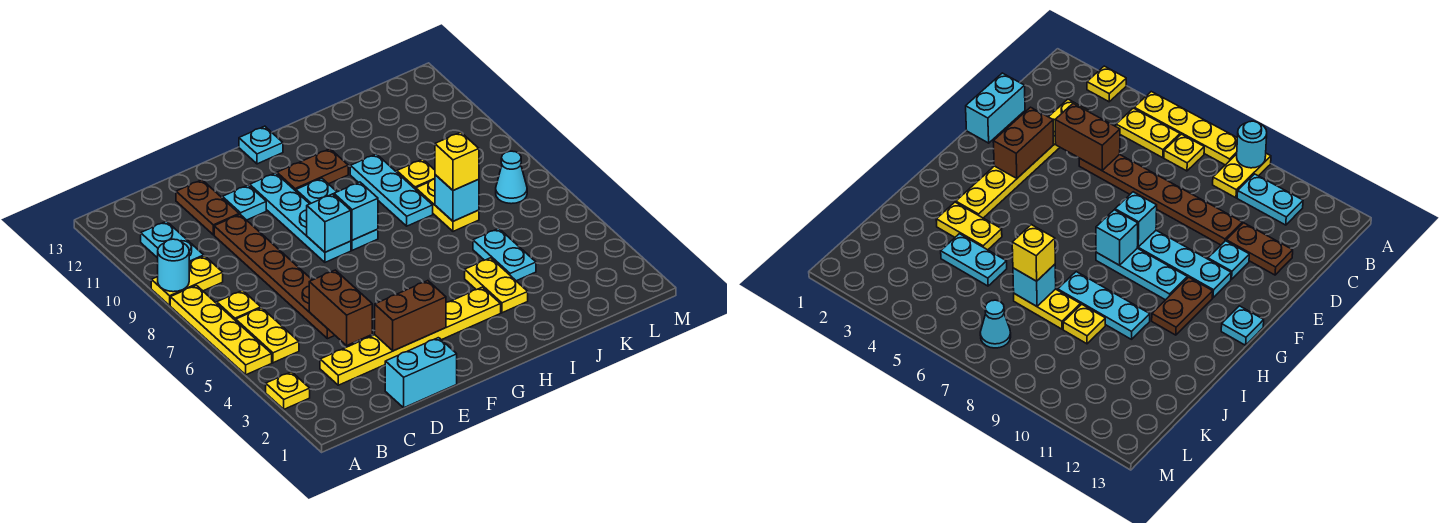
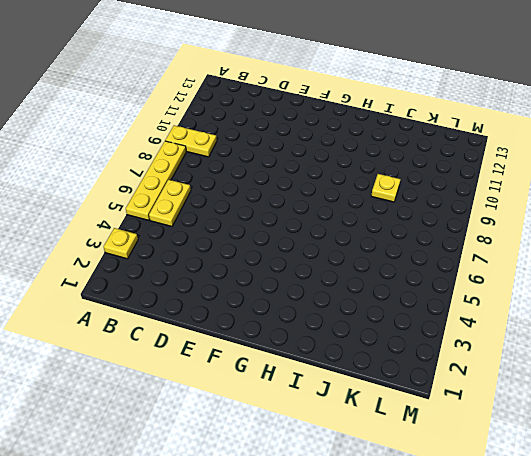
none -> yellow 1x1 plate [217,290,261,321]
none -> cyan 1x2 plate [141,221,204,262]
none -> yellow 1x6 plate [320,287,501,385]

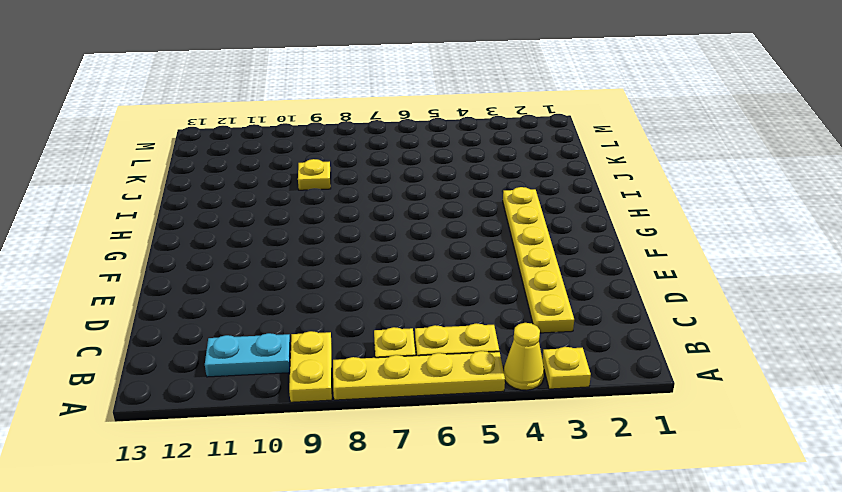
yellow 1x1 cone [504,323,544,390] -> none
none -> cyan 1x2 brick [385,338,457,408]
none -> brown 1x6 plate [214,214,335,339]
none -> brown 1x2 plate [176,180,239,235]

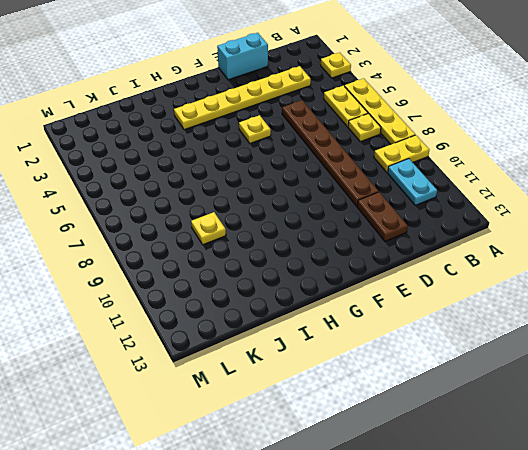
yellow 1x1 plate [239,115,271,143] -> none
none -> cyan 1x1 plate [222,185,266,220]
none -> cyan 1x4 plate [250,173,351,262]
none -> cyan 1x3 plate [296,178,378,250]

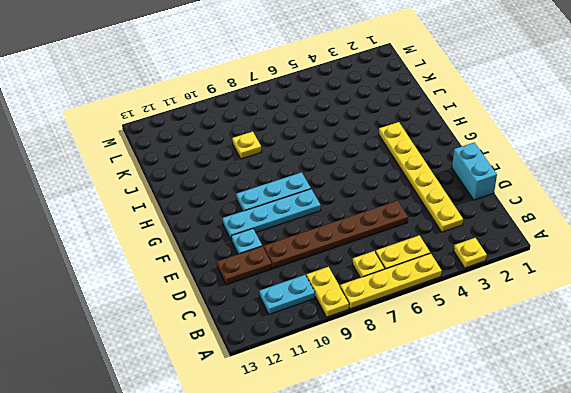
none -> brown 1x2 plate [277,149,348,191]
none -> cyan 1x1 plate [239,126,283,164]
none -> yellow 1x2 plate [465,258,528,313]

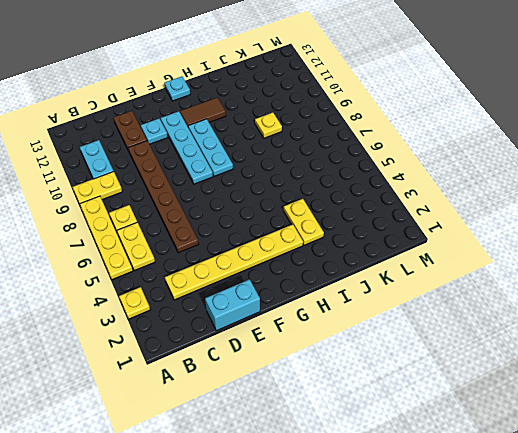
brown 1x2 tile [180,98,226,126] -> brown 1x2 plate [277,149,348,191]
none -> cyan 1x3 plate [350,154,433,226]
none -> cyan 1x2 plate [473,228,536,281]
none -> yellow 1x2 plate [416,179,479,231]

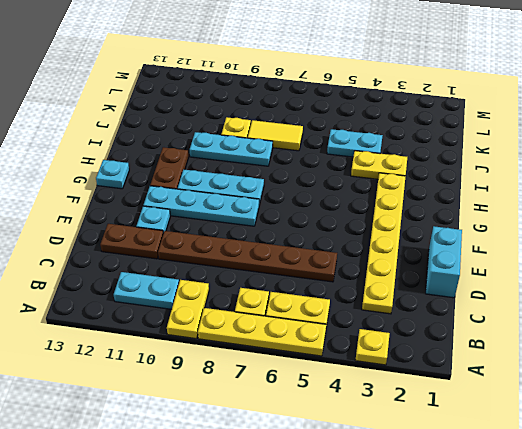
yellow 1x2 tile [248,120,303,151] -> yellow 1x2 plate [416,179,479,231]
none -> cyan 1x1 cone [496,151,527,204]
none -> cyan 1x1 round brick [158,239,189,292]
none -> brown 1x2 brick [309,270,372,345]

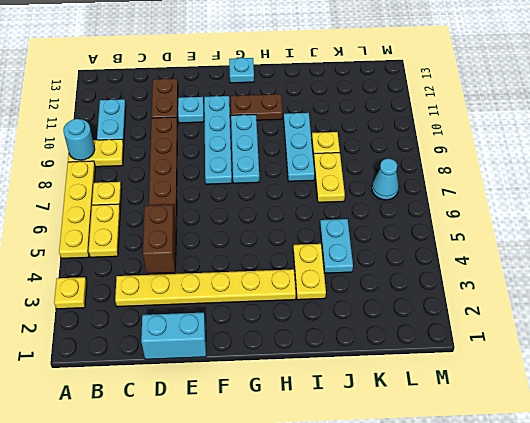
none -> brown 1x2 brick [375,281,446,351]
none -> cyan 1x1 brick [307,194,351,252]
none -> cyan 1x1 brick [334,182,378,240]

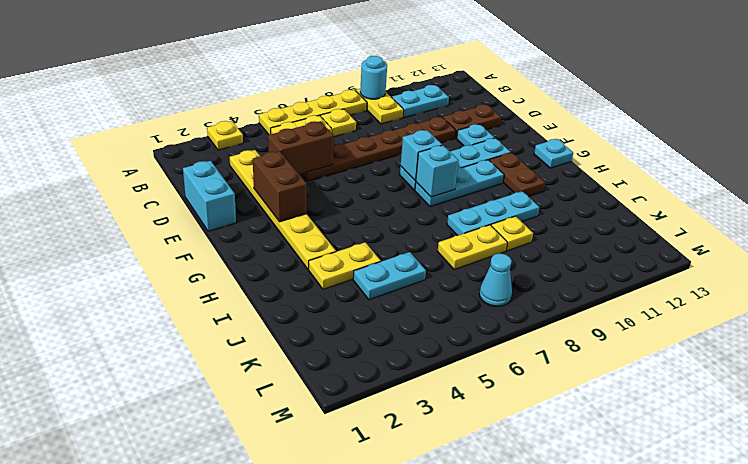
none -> cyan 1x1 brick [435,175,479,221]
none -> yellow 1x1 brick [435,132,479,190]

